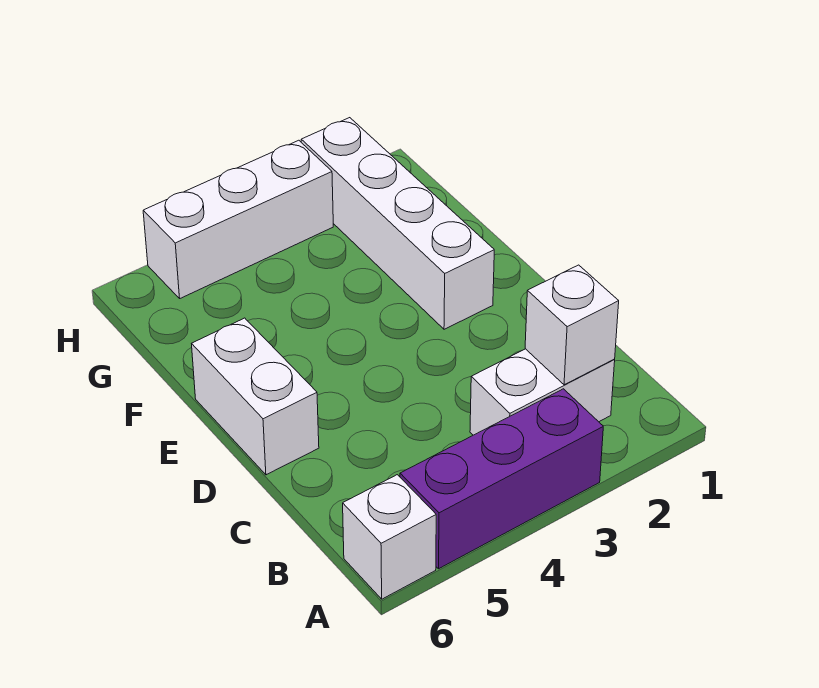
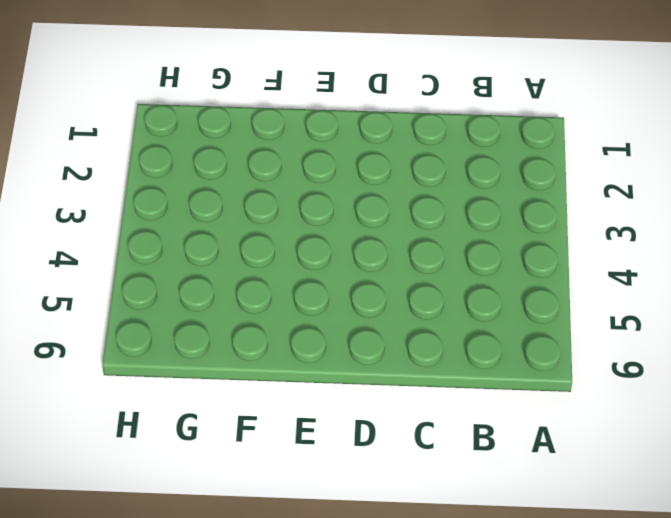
none -> purple 1x3 brick [400,389,603,569]
none -> white 1x1 brick [343,475,436,599]

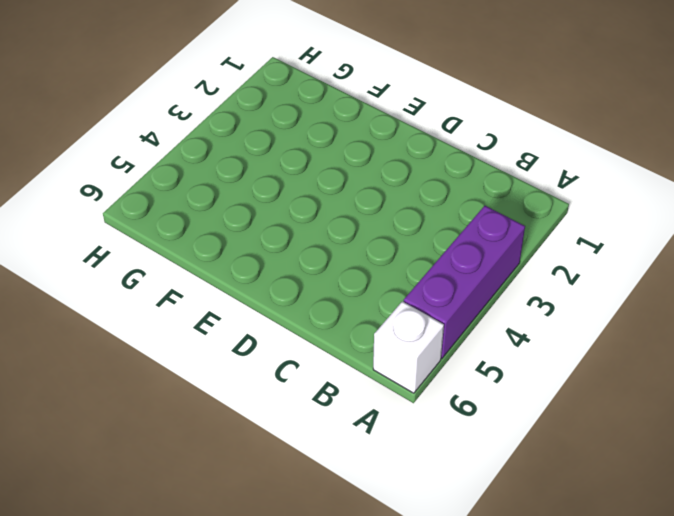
none -> white 1x2 brick [470,349,615,435]
none -> white 1x2 brick [192,318,319,475]

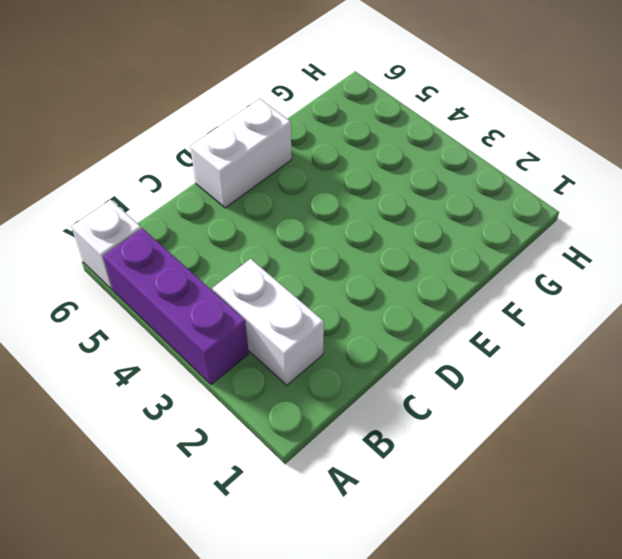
none -> white 1x4 brick [301,118,494,329]
none -> white 1x3 brick [143,140,333,298]

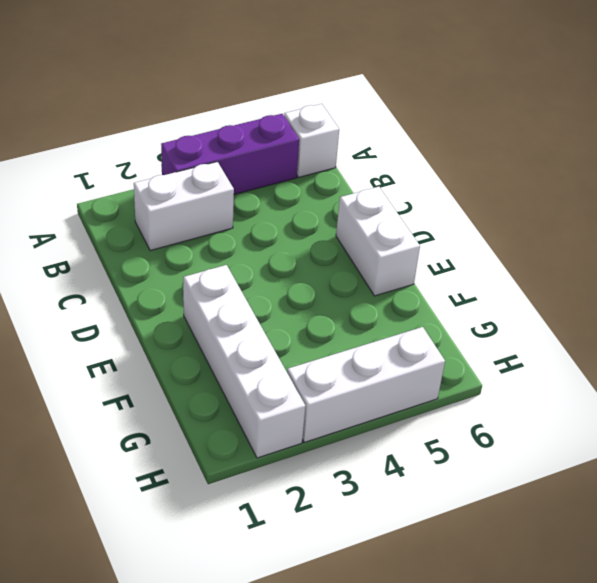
none -> white 1x1 brick [525,265,619,385]

